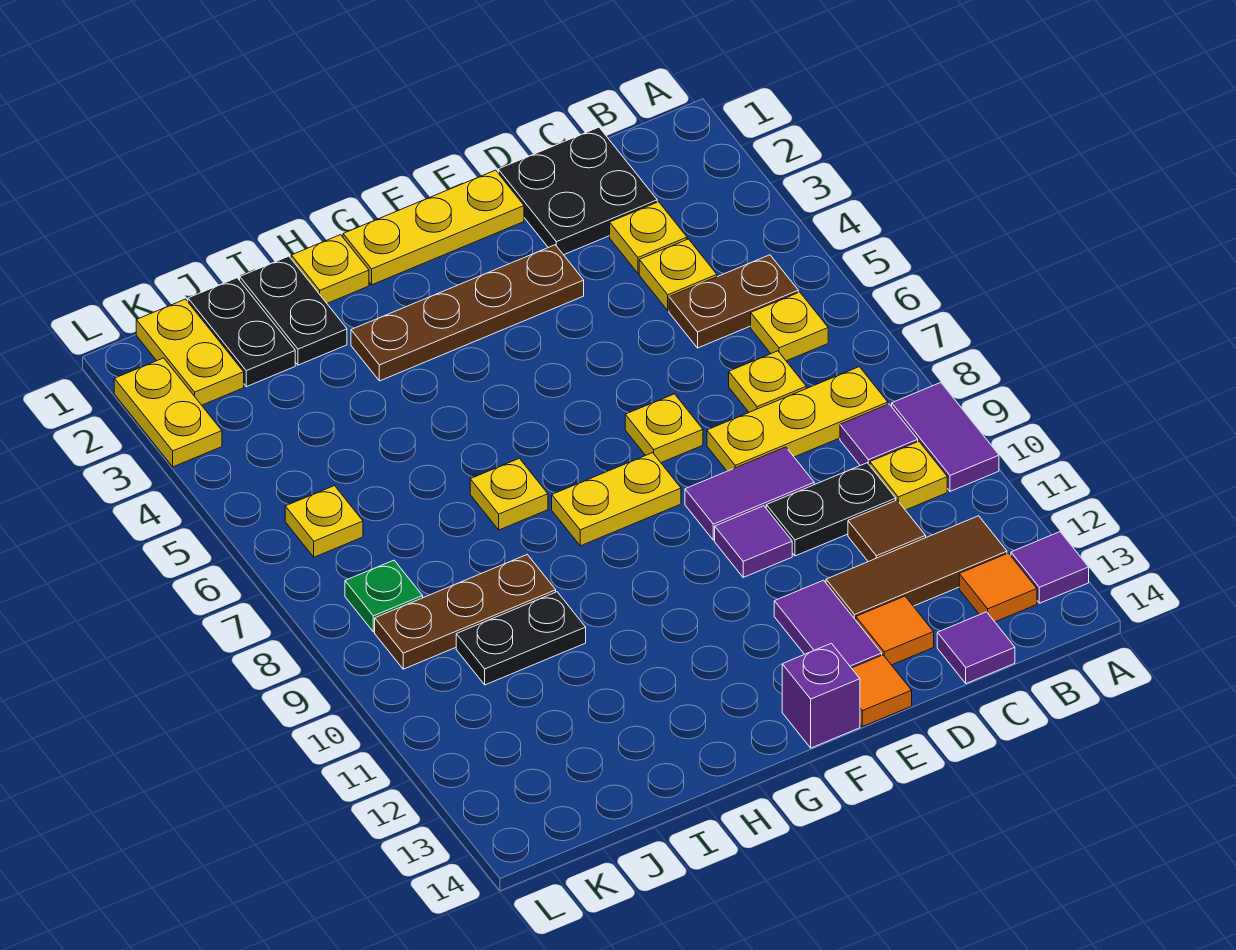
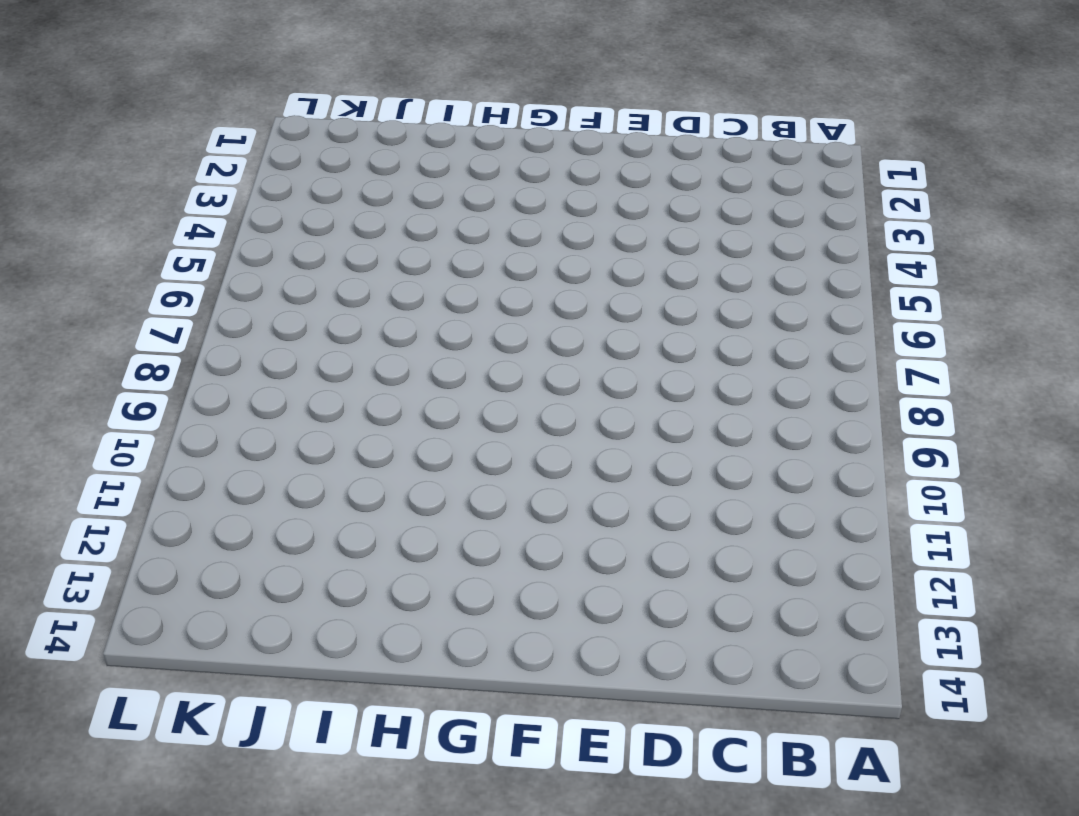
none -> purple 1x2 tile [892,383,999,491]
none -> purple 1x1 tile [1011,532,1089,603]
none -> brown 1x2 plate [669,255,798,348]
none -> yellow 1x1 plate [751,292,828,361]

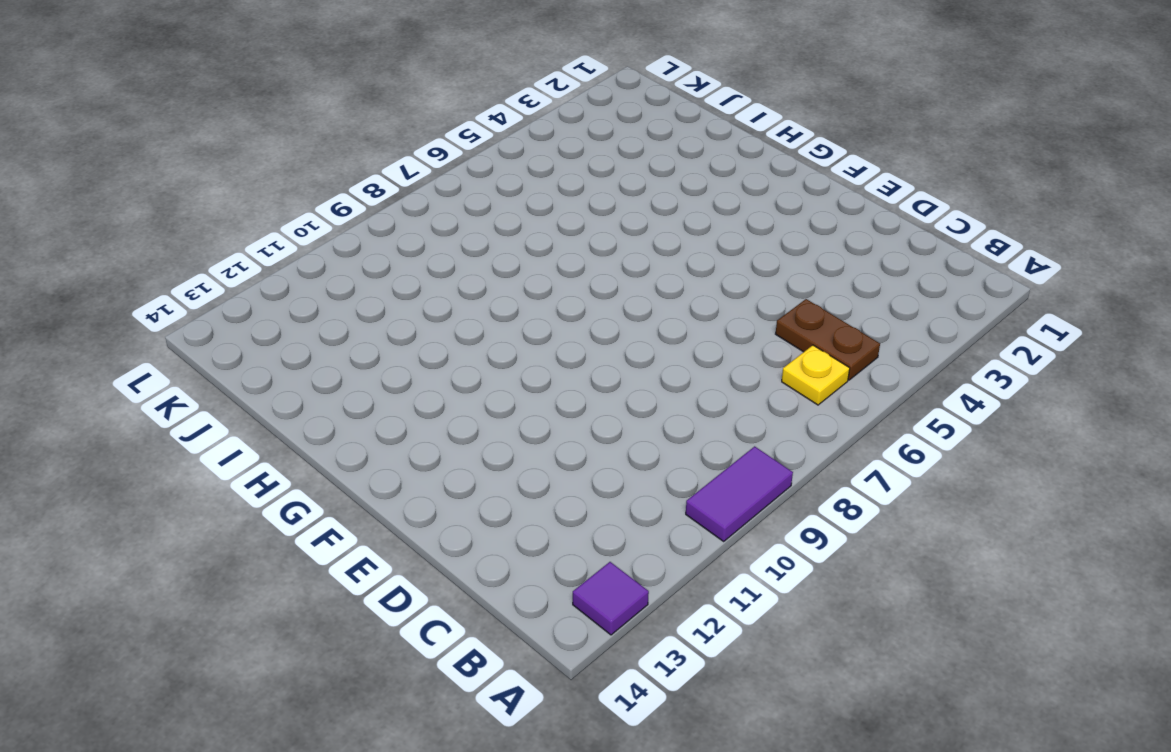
none -> yellow 1x3 plate [707,367,888,471]
none -> purple 1x1 tile [840,404,918,466]
none -> yellow 1x1 plate [870,441,947,510]
none -> brown 1x3 tile [826,516,1007,620]

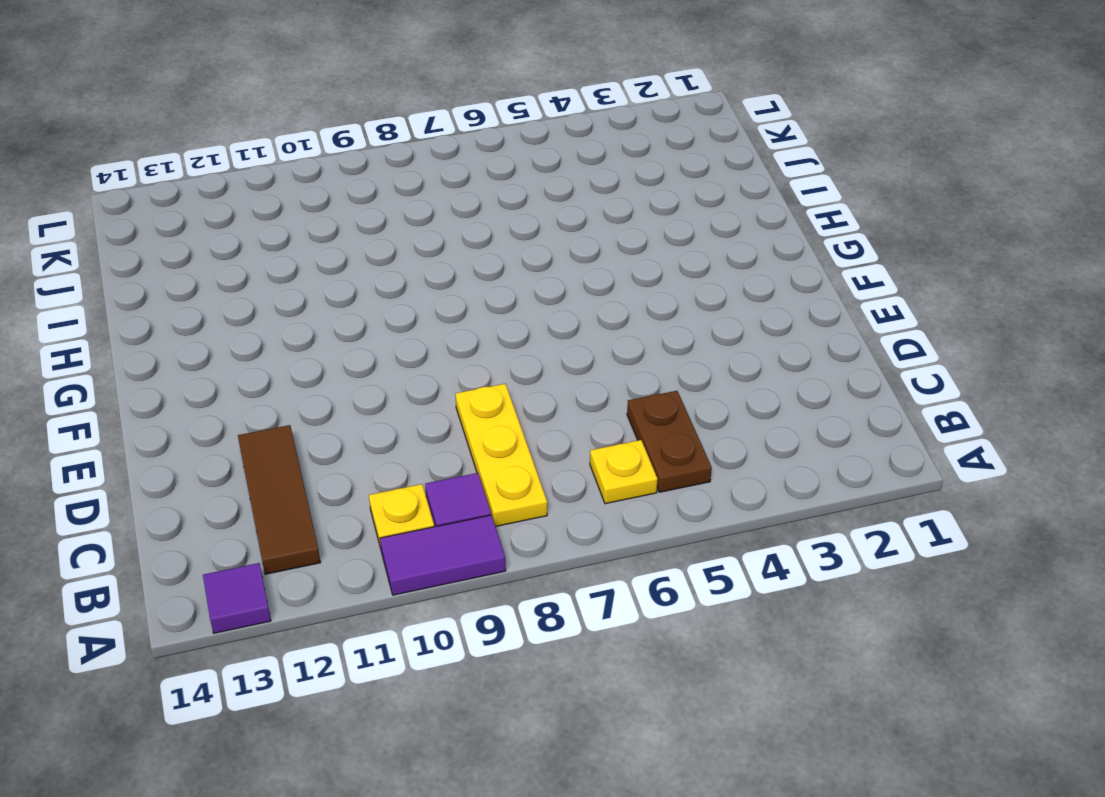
none -> orange 1x1 tile [959,553,1037,622]
none -> black 2x2 plate [498,127,657,255]
none -> yellow 1x1 plate [610,202,687,273]
none -> yellow 1x1 plate [639,239,717,311]

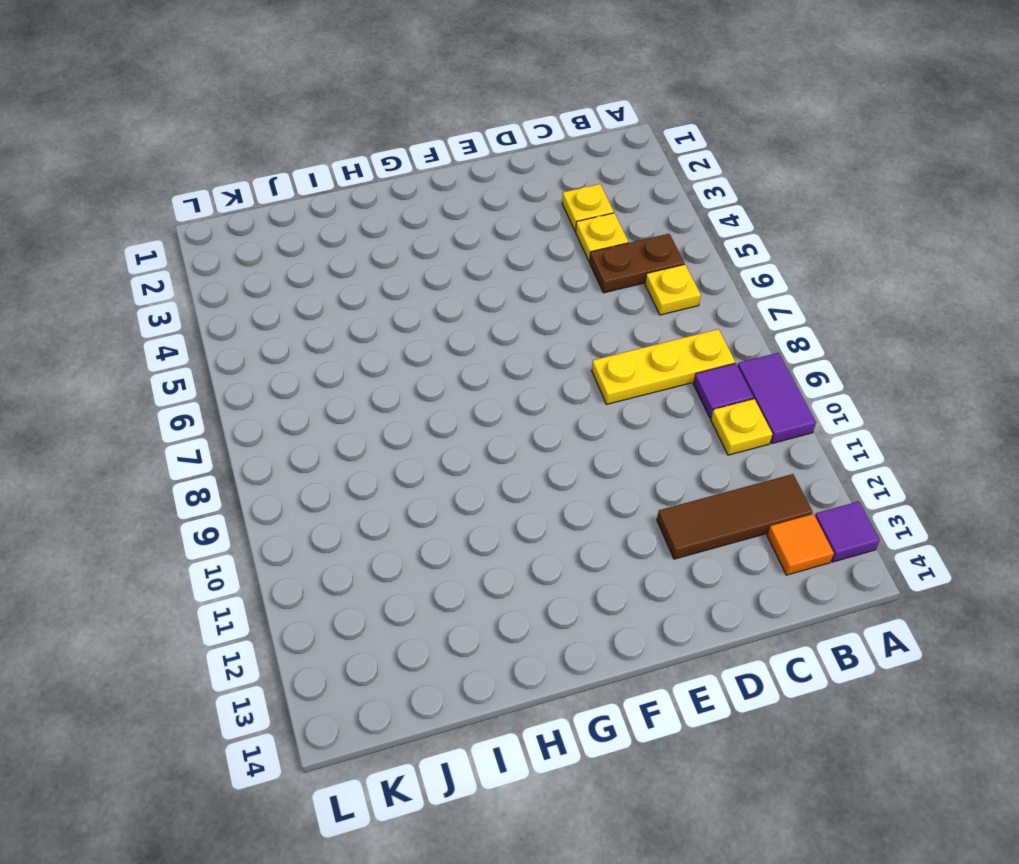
none -> black 2x2 plate [498,127,657,255]
none -> yellow 1x1 plate [729,351,806,412]
none -> black 1x2 plate [766,463,896,556]
none -> brown 1x1 tile [848,500,926,562]

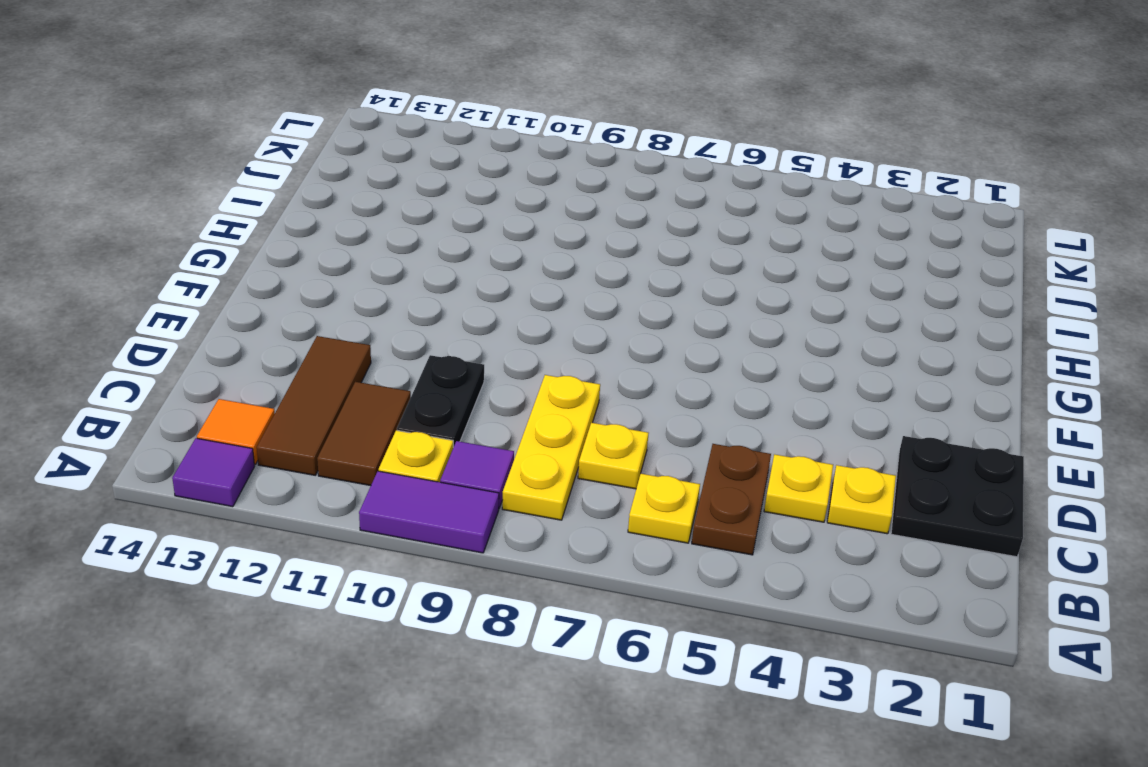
brown 1x2 tile [317,382,411,486] -> brown 1x1 tile [848,500,926,562]
none -> purple 1x1 tile [937,612,1015,684]
none -> purple 1x2 tile [685,447,814,540]
none -> orange 1x1 tile [856,596,934,665]
none -> yellow 1x3 plate [343,170,524,285]

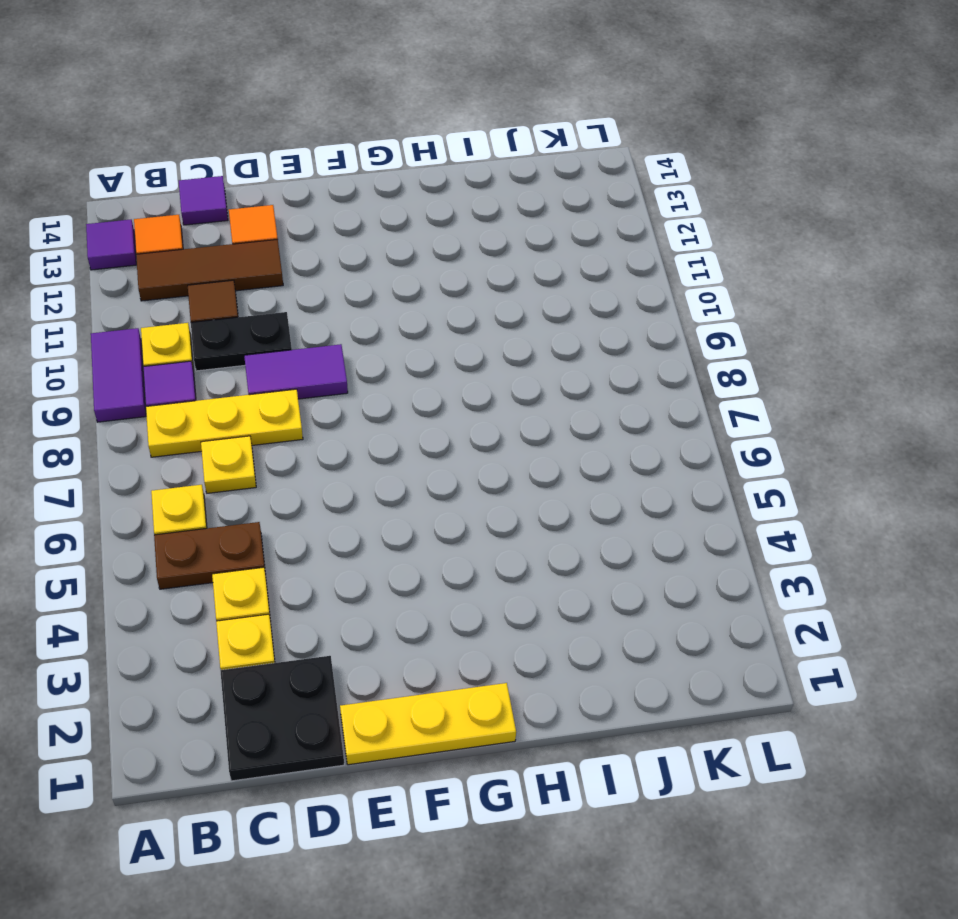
none -> brown 1x4 plate [351,245,584,381]
none -> yellow 1x1 plate [625,394,703,463]
none -> purple 1x1 tile [715,506,792,577]
none -> purple 1x2 tile [774,580,882,668]

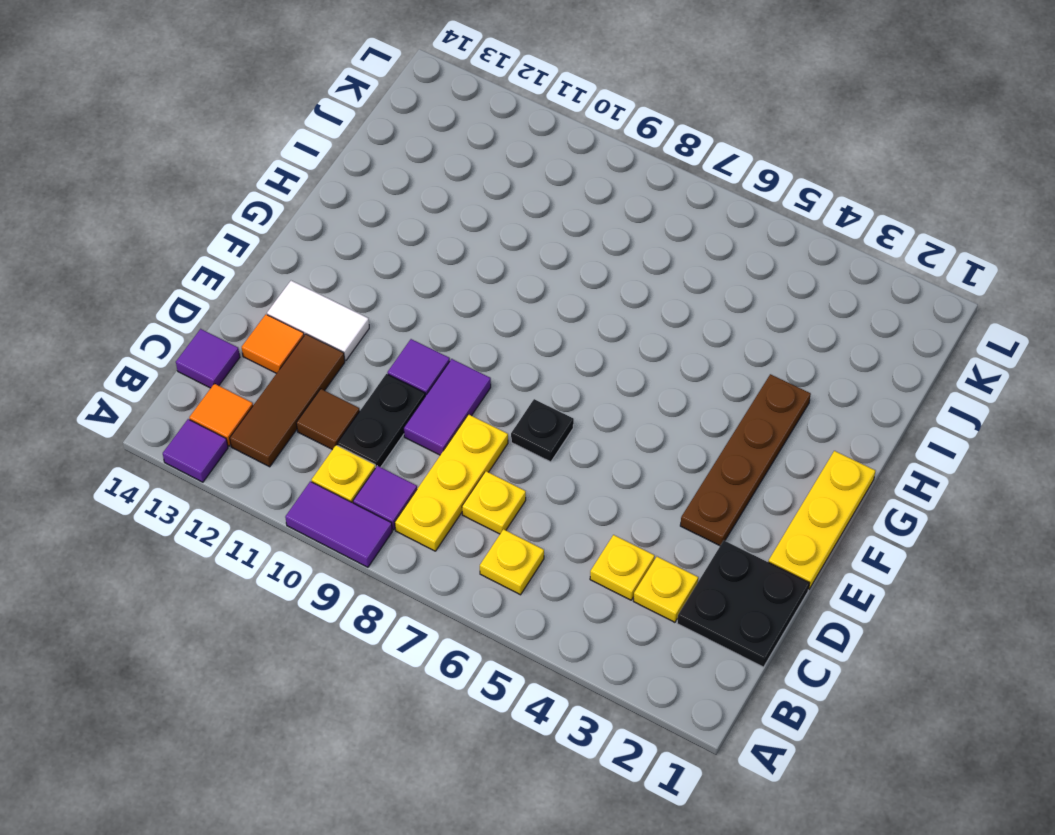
black 1x1 plate [511,399,574,462] -> yellow 1x1 plate [625,394,703,463]
white 1x2 tile [267,281,369,361] -> purple 1x2 tile [774,580,882,668]
none -> brown 1x2 plate [669,255,798,348]
none -> orange 1x1 tile [852,655,912,727]
none -> yellow 1x2 plate [552,453,681,546]
none -> purple 1x1 brick [782,643,860,748]

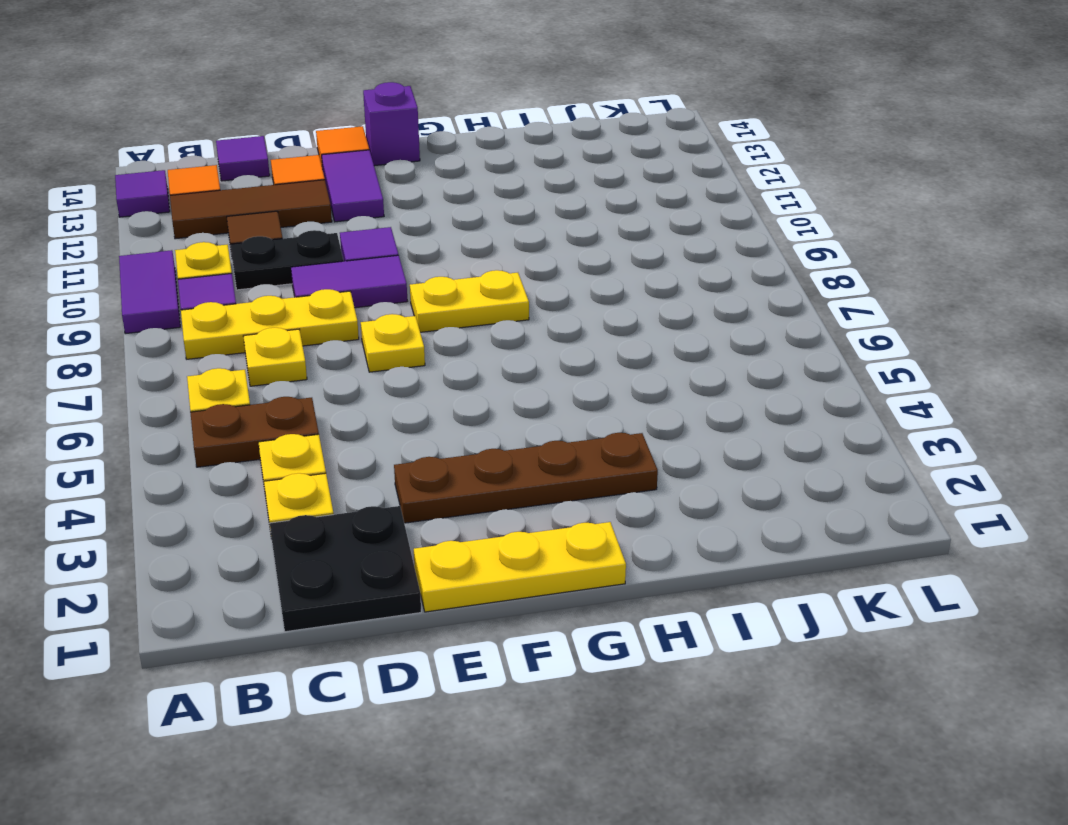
none -> yellow 1x1 plate [291,235,369,303]
none -> yellow 1x1 plate [470,458,548,530]
none -> black 1x2 plate [240,256,347,365]
none -> brown 1x3 plate [375,555,556,669]

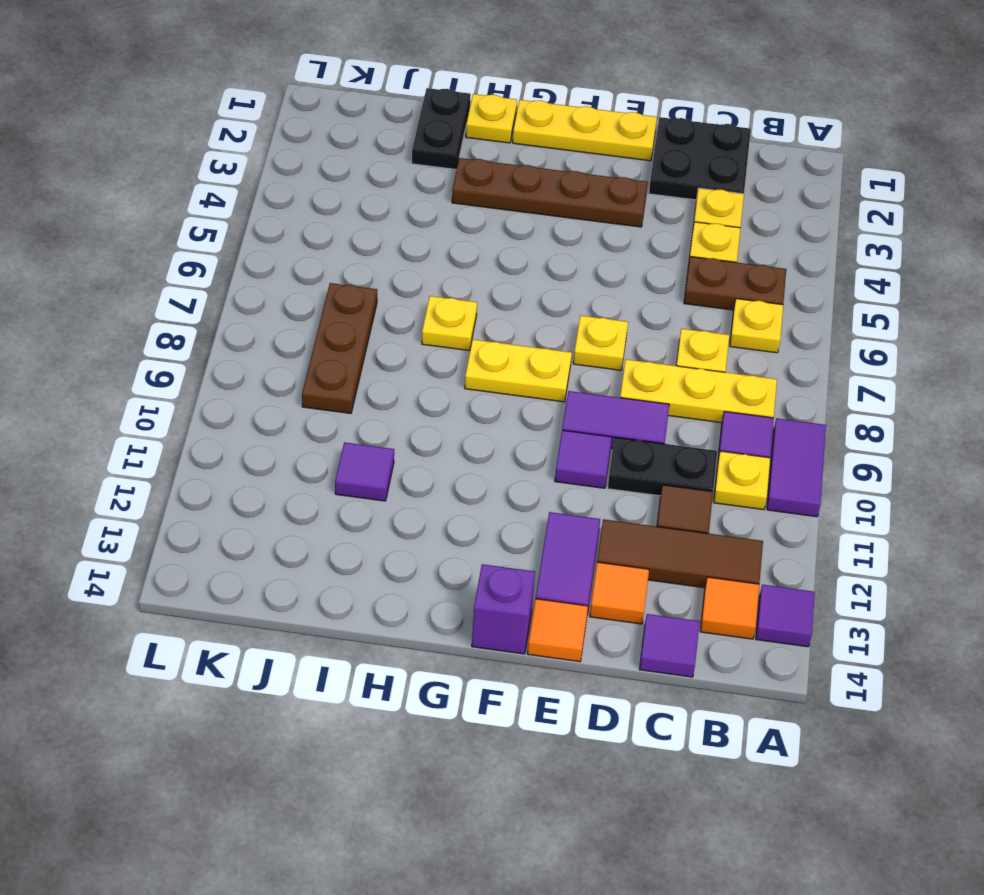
purple 1x1 tile [335,442,394,501] -> none
brown 1x3 plate [302,283,377,413] -> brown 1x3 plate turned to [375,555,556,669]
none -> black 1x2 plate [456,592,586,685]
none -> black 1x2 plate [188,278,295,387]
none -> yellow 1x2 plate [136,299,244,405]
none -> yellow 1x1 plate [285,486,363,557]

